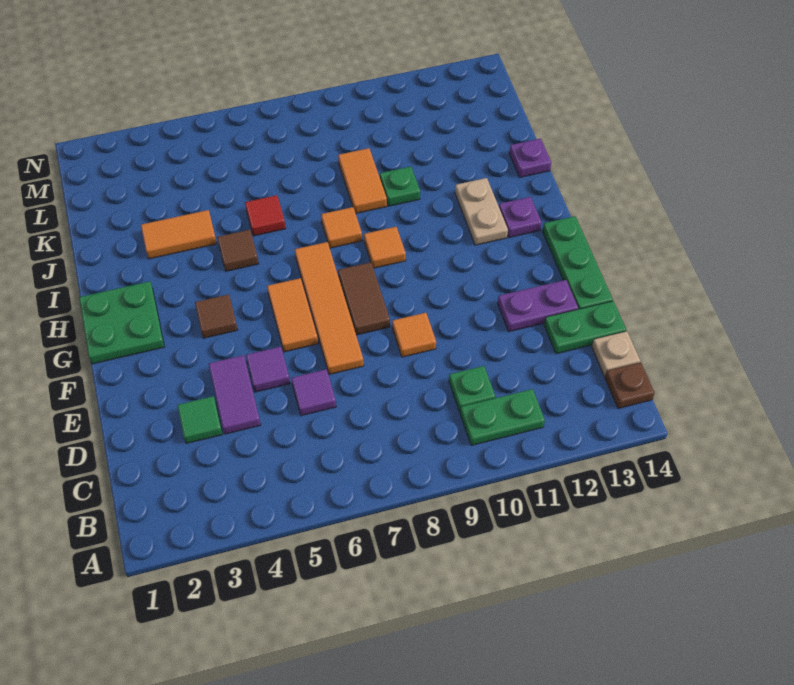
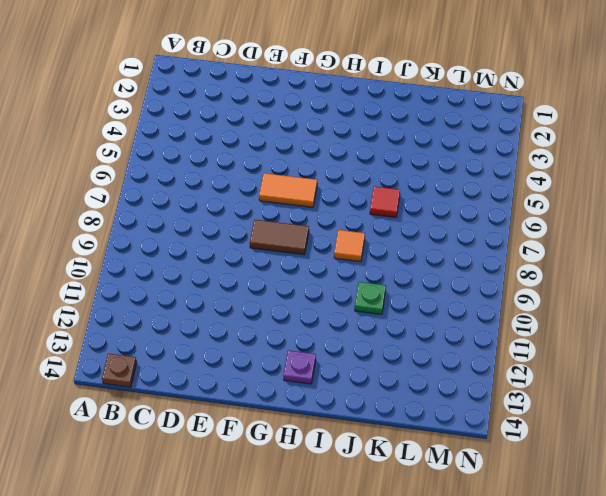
none -> green 1x2 plate [460,389,545,445]
none -> green 1x1 plate [449,366,495,412]
none -> tan 1x1 plate [592,331,640,376]

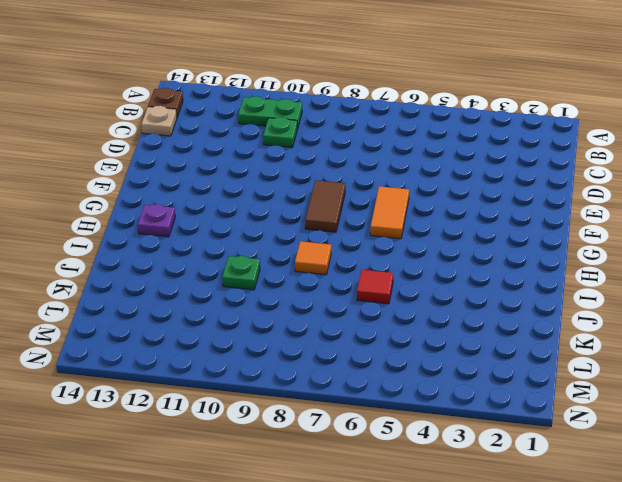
none -> green 1x1 tile [177,396,223,443]
none -> purple 1x2 tile [209,355,261,434]
none -> purple 1x1 tile [291,369,336,416]

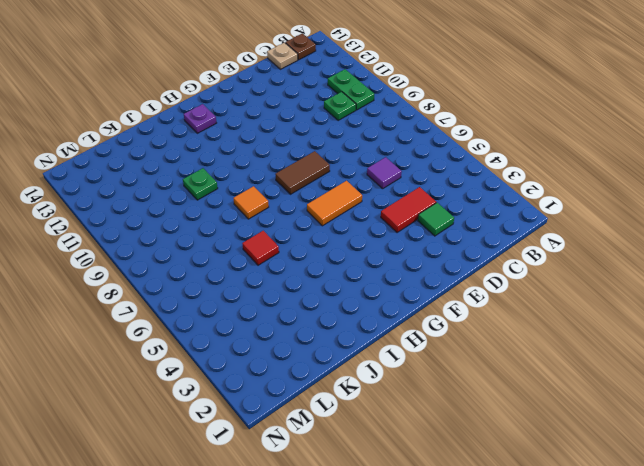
red 1x2 tile [381,187,436,233] -> purple 1x2 tile [209,355,261,434]
none -> green 1x2 plate [544,301,626,354]
none -> purple 1x1 tile [246,347,290,392]
none -> orange 1x4 tile [295,242,364,374]

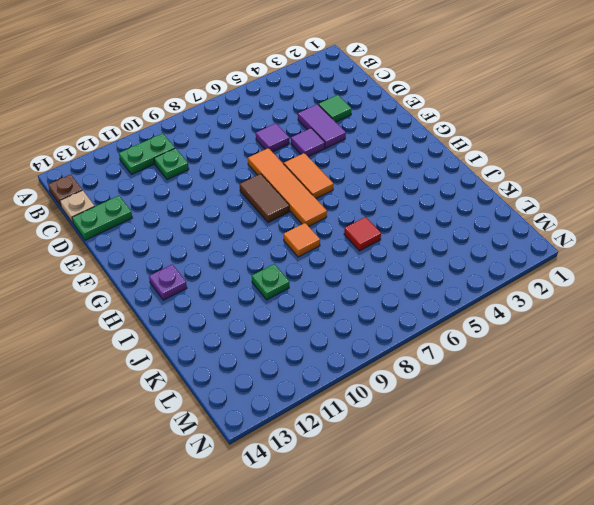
none -> orange 1x1 tile [392,313,436,357]
none -> purple 1x2 plate [498,280,578,332]
none -> green 1x3 plate [542,216,613,309]

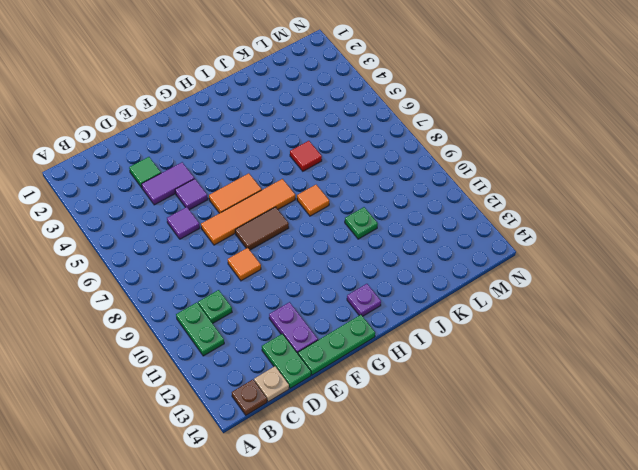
none -> green 2x2 plate [79,281,164,364]
none -> brown 1x1 tile [195,294,238,338]
none -> orange 1x1 tile [364,227,406,268]

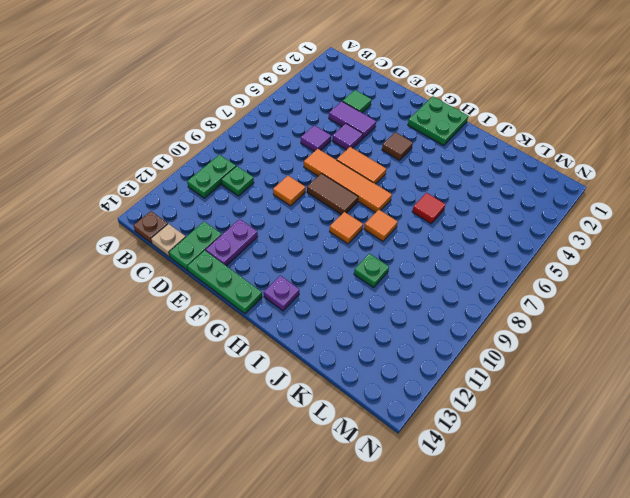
none -> tan 1x2 plate [455,178,508,245]
none -> brown 1x1 tile [217,230,259,271]
none -> orange 1x2 tile [141,210,217,259]

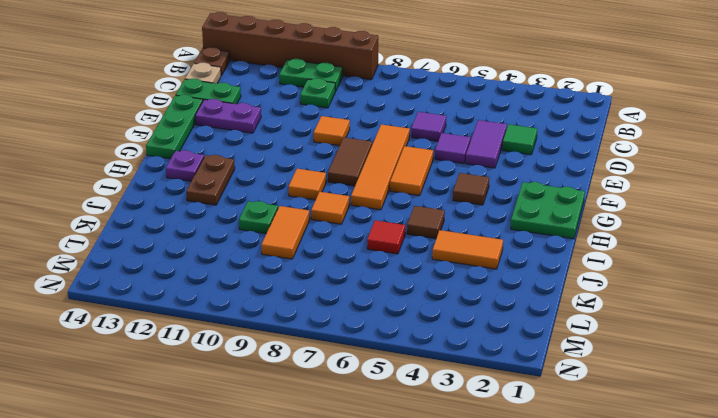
brown 1x6 brick [202,12,378,80] -> none
brown 1x2 plate [186,155,235,205] -> tan 1x2 plate [455,178,508,245]
none -> purple 1x1 plate [509,139,551,177]

